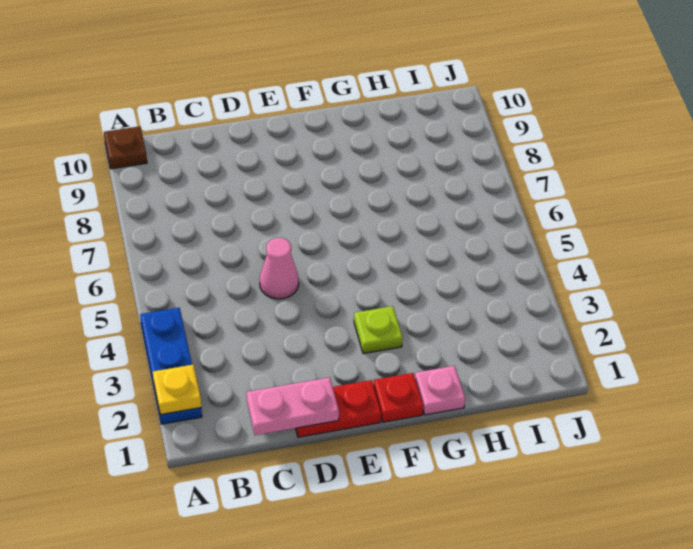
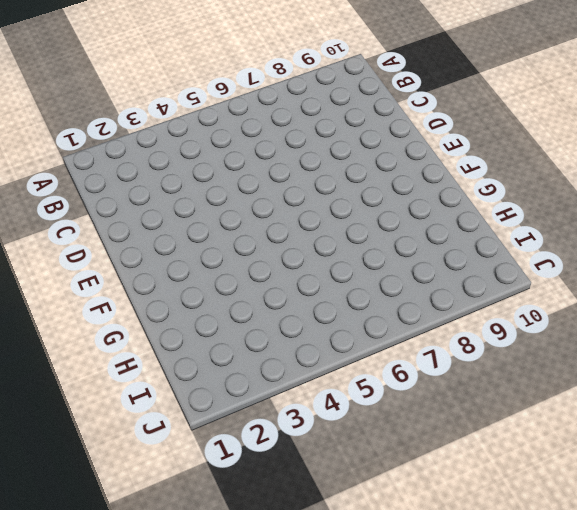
none -> blue 1x3 plate [140,308,202,424]
none -> brown 1x1 plate [104,126,147,169]

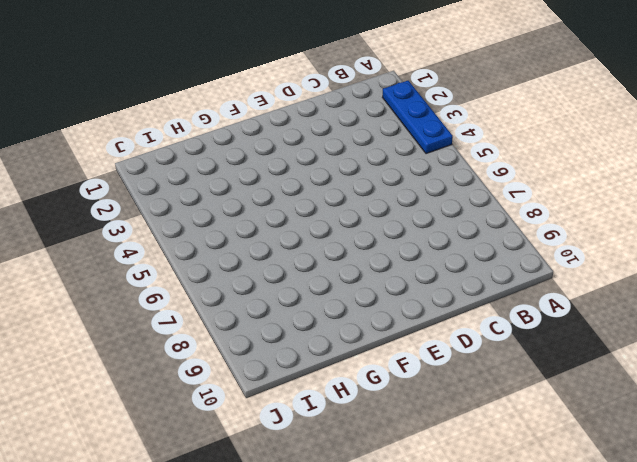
none -> brown 1x1 plate [104,126,147,169]
none -> red 1x2 plate [296,380,381,437]

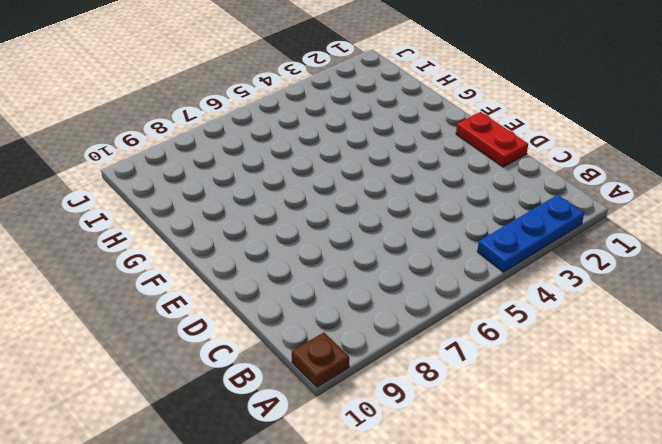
none -> pink 1x1 cone [260,238,299,299]
none -> red 1x1 plate [373,373,423,422]

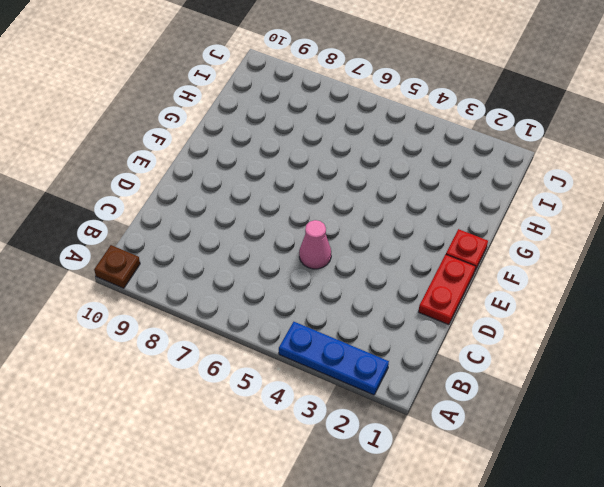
none -> lime 1x1 plate [354,306,403,354]
none -> pink 1x1 plate [415,366,465,415]

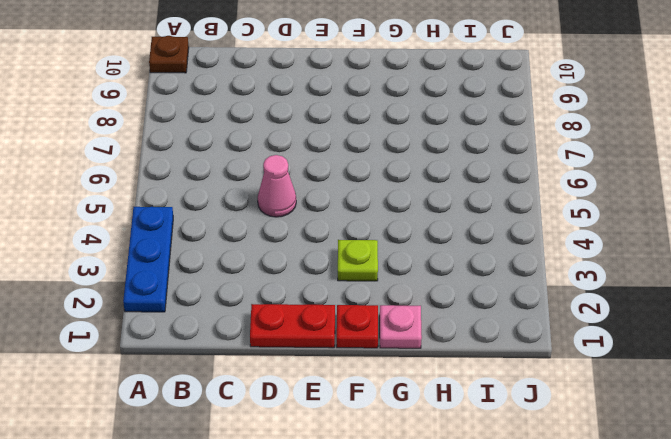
none -> yellow 1x1 plate [153,365,201,415]
none -> pink 1x2 plate [247,377,339,435]

